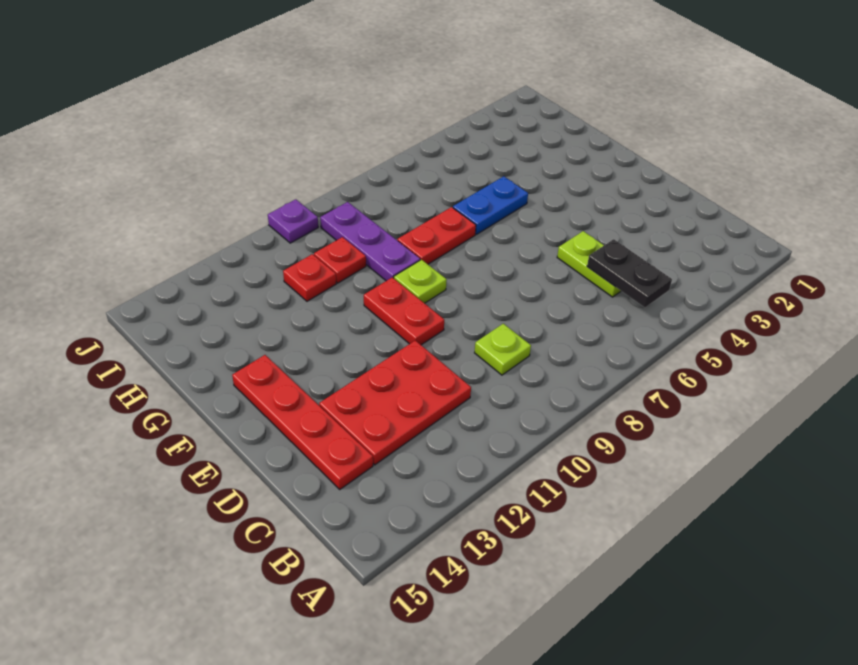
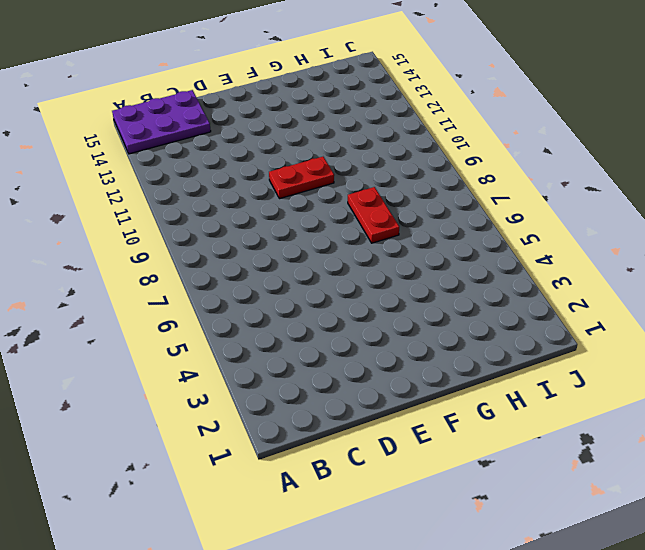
purple 2x3 plate [112,90,211,154] -> red 1x4 plate [232,355,373,489]
none -> lime 1x2 plate [557,231,621,297]
none -> lime 1x1 plate [475,324,531,375]
none -> red 2x3 plate [319,340,471,465]

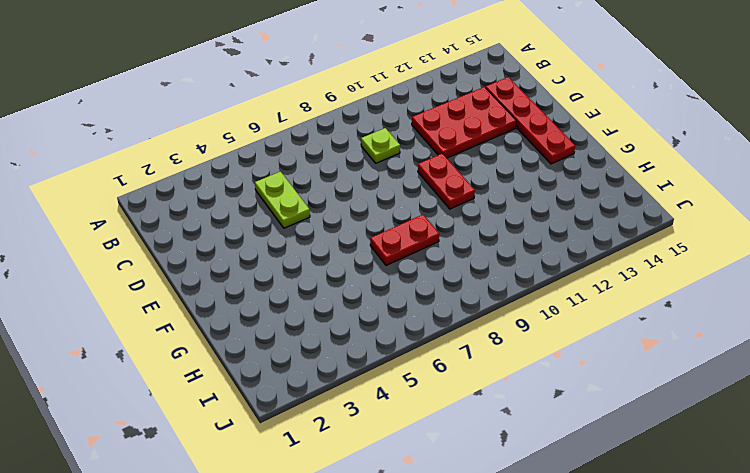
none -> lime 1x1 plate [394,260,447,303]
none -> blue 1x2 plate [453,176,528,234]
none -> purple 1x3 plate [320,202,420,281]

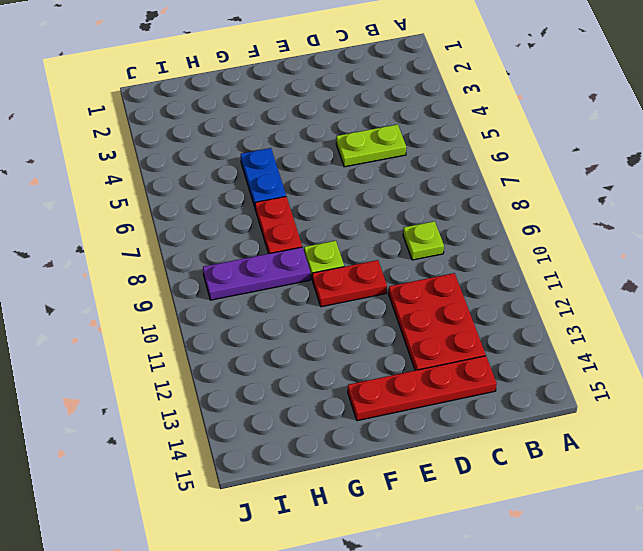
none -> red 1x1 plate [314,237,366,283]
none -> red 1x1 plate [283,254,336,301]
none -> purple 1x1 plate [268,199,318,243]

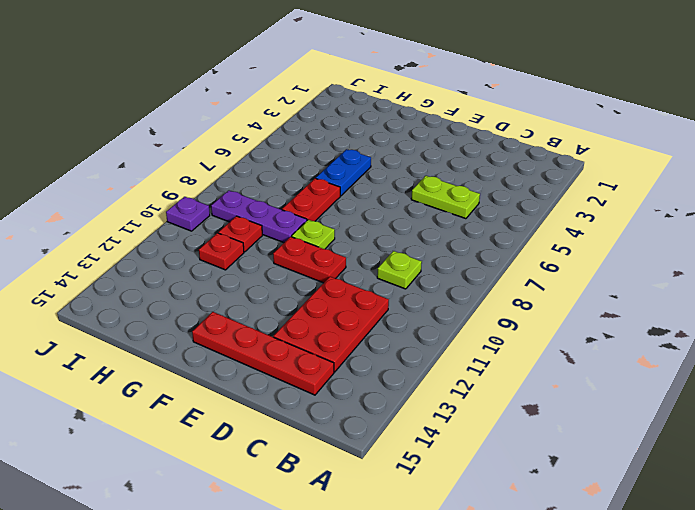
none -> black 1x2 plate [587,239,672,307]

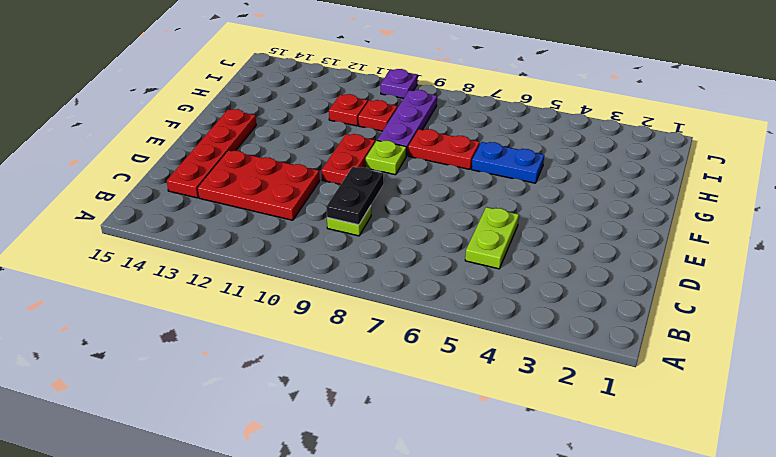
black 1x2 plate [326,167,384,225] -> black 1x2 plate moved to [587,239,672,307]

